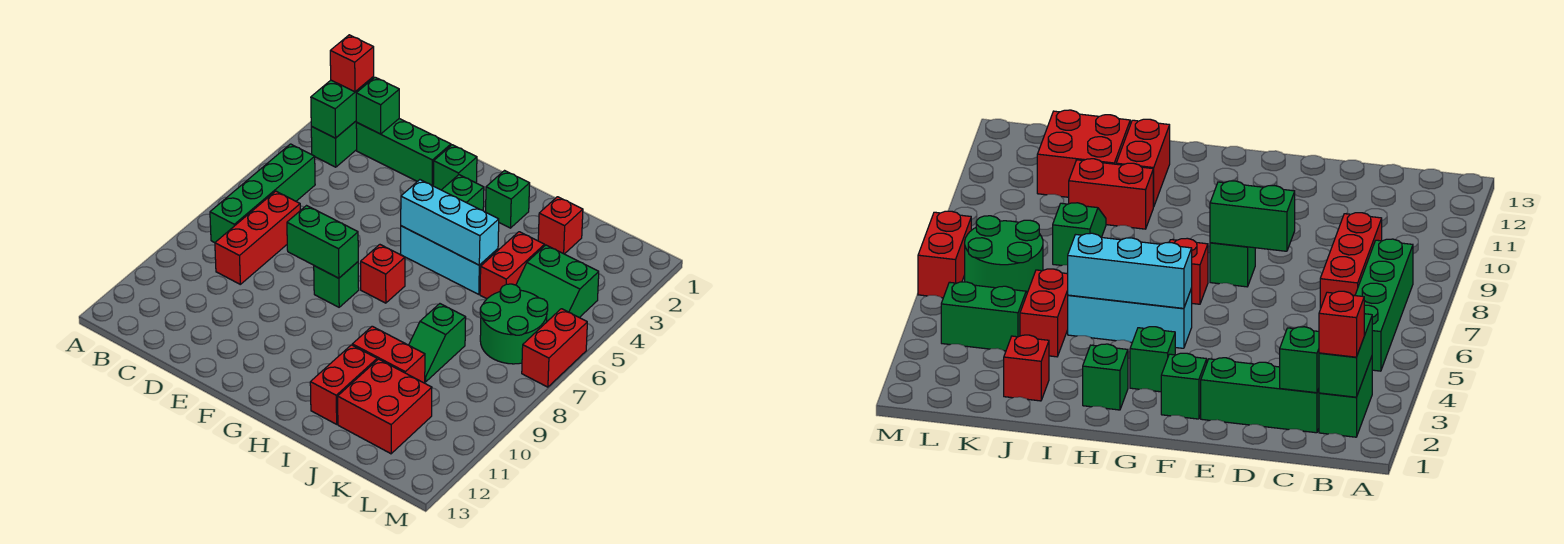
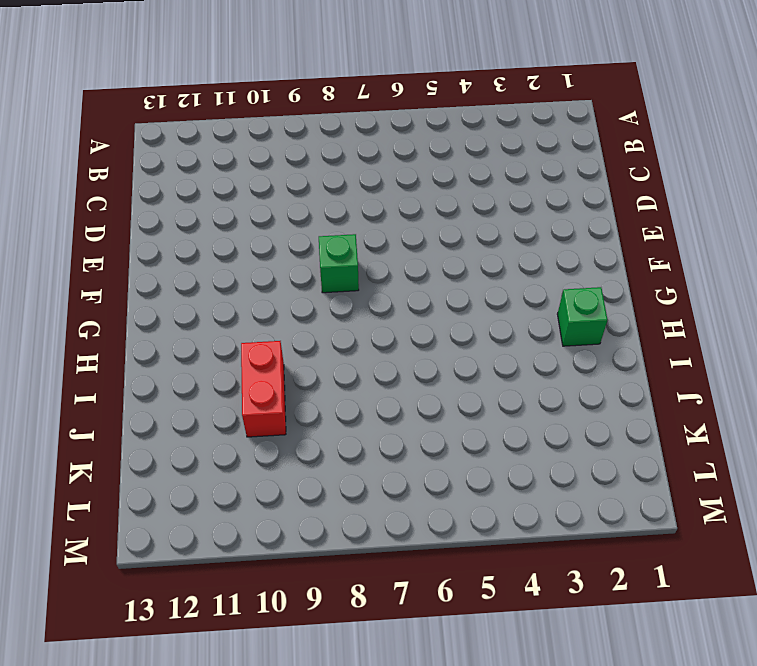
none -> green 1x2 brick [311,121,357,167]
none -> green 1x4 brick [210,144,315,243]
none -> green 1x3 brick [356,119,451,186]

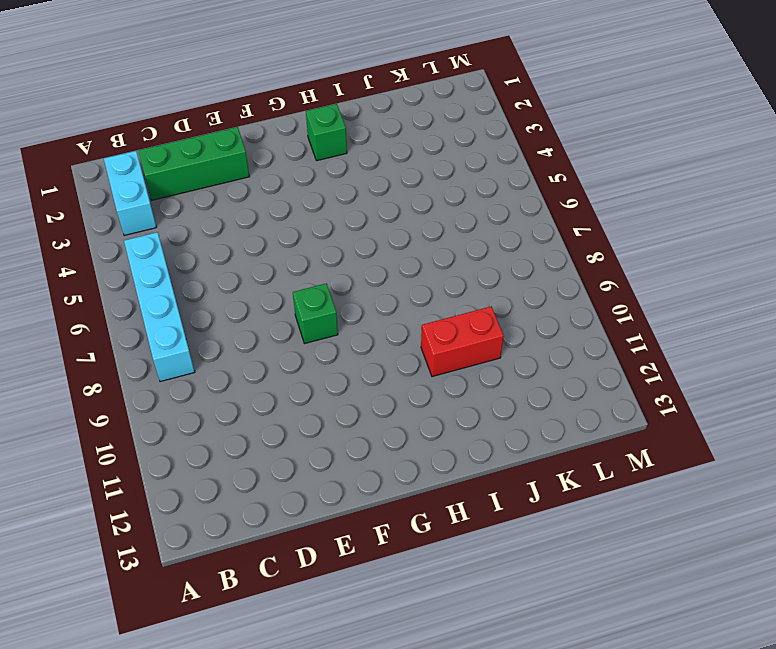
cyan 1x2 brick [104,151,156,236] -> green 1x2 brick [311,121,357,167]
cyan 1x4 brick [124,232,195,382] -> green 1x4 brick [210,144,315,243]
none -> red 1x3 brick [215,191,300,284]
none -> green 1x1 brick [433,145,477,190]
none -> green 1x1 brick [442,175,484,210]

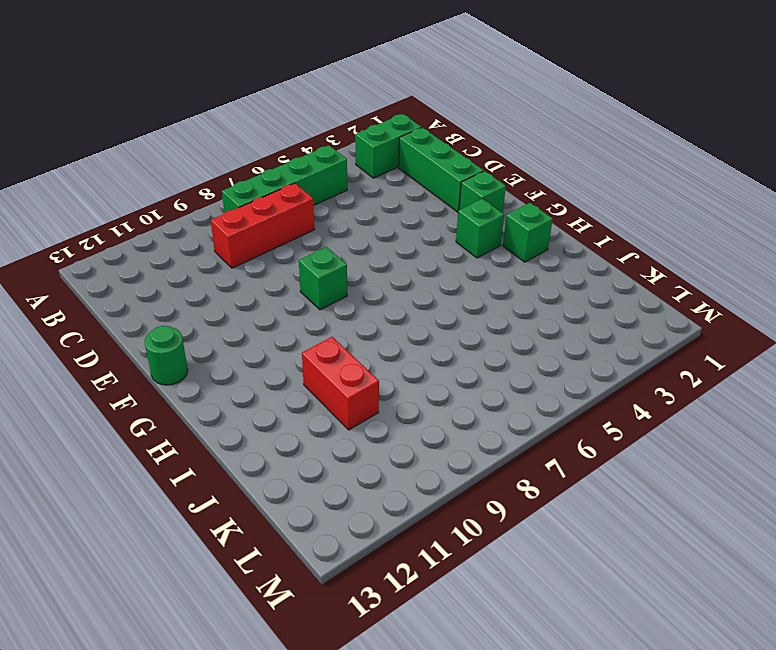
green 1x1 round brick [145,326,188,385] -> none
none -> cyan 1x3 brick [401,226,498,294]
none -> red 1x1 brick [361,245,405,303]
none -> red 1x2 brick [310,345,377,424]

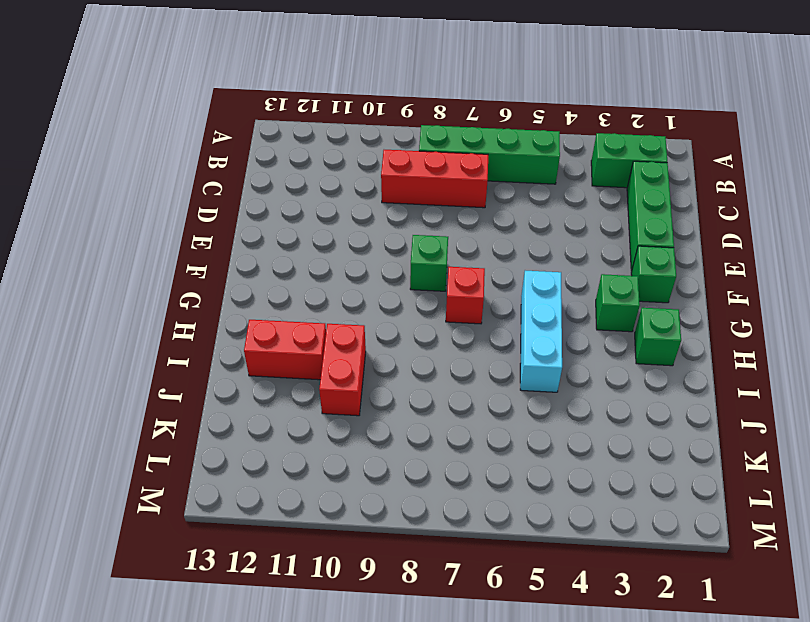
none -> red 1x1 brick [538,197,583,254]
none -> red 1x2 brick [480,232,544,299]
none -> green 1x2 slope [409,304,466,382]

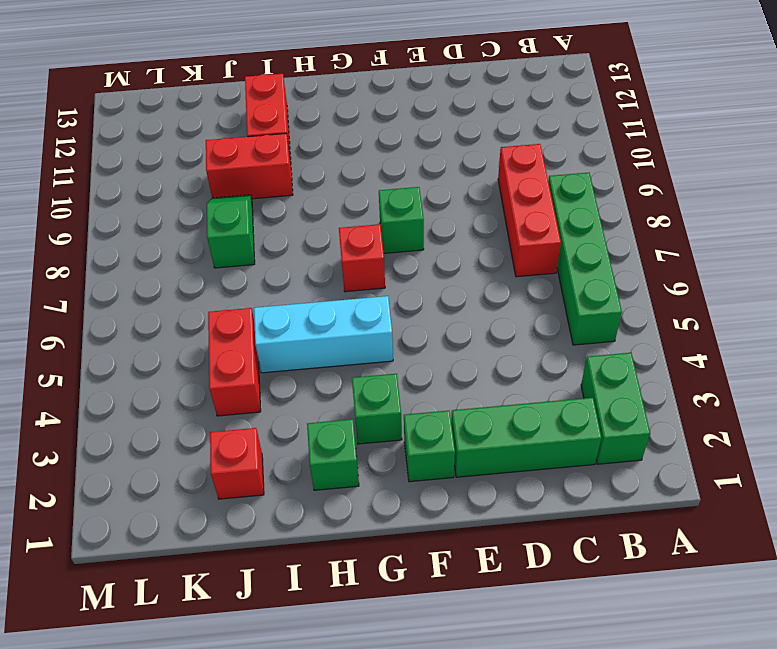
none -> red 2x2 brick [338,359,432,454]
none -> green 2x2 slope [516,245,599,321]
none -> green 2x2 round brick [480,284,548,364]

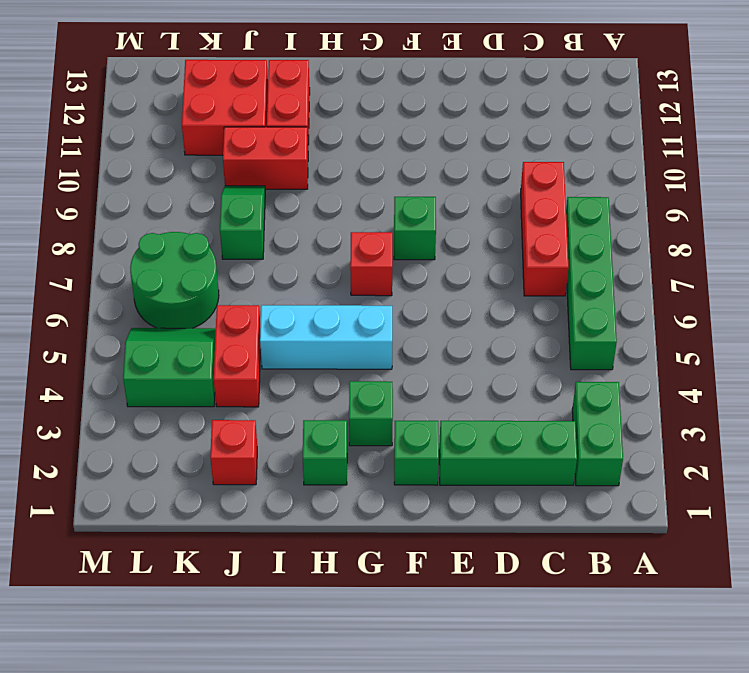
none -> red 1x2 brick [522,309,587,387]
none -> green 1x2 brick [311,77,374,138]
none -> green 1x1 brick [356,77,399,134]

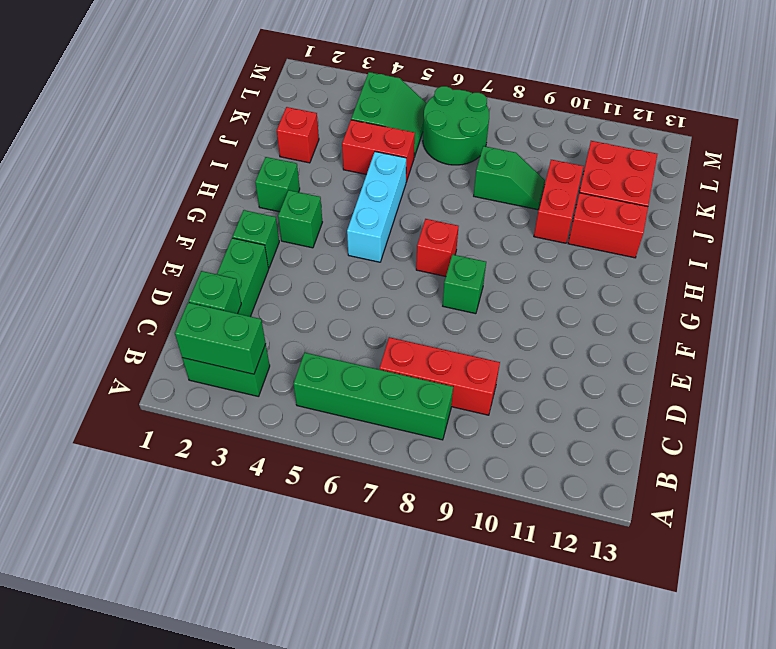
none -> red 1x2 brick [522,309,587,387]
none -> green 1x2 brick [287,206,358,278]
none -> cyan 1x3 brick [401,180,499,265]

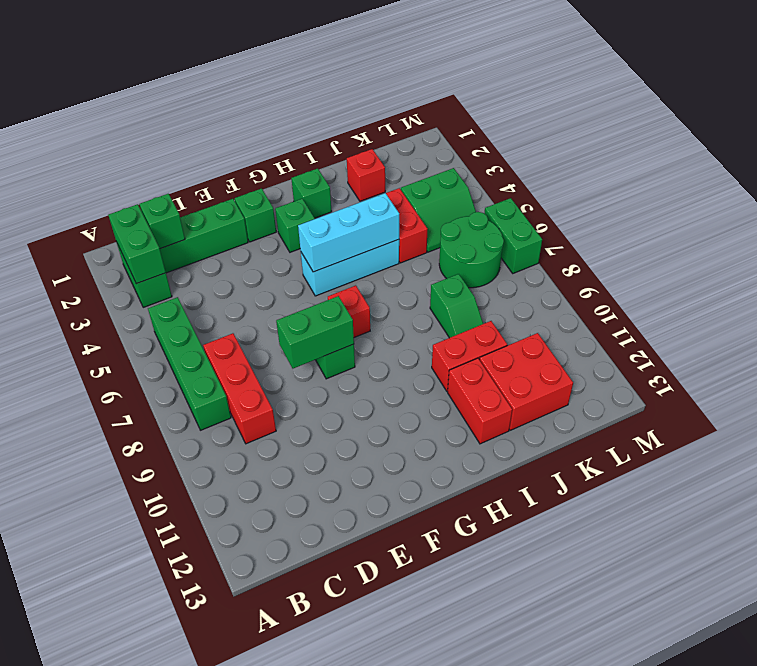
green 1x2 brick [484,198,542,273] -> red 1x2 brick [522,309,587,387]
none -> red 1x1 brick [330,35,374,92]

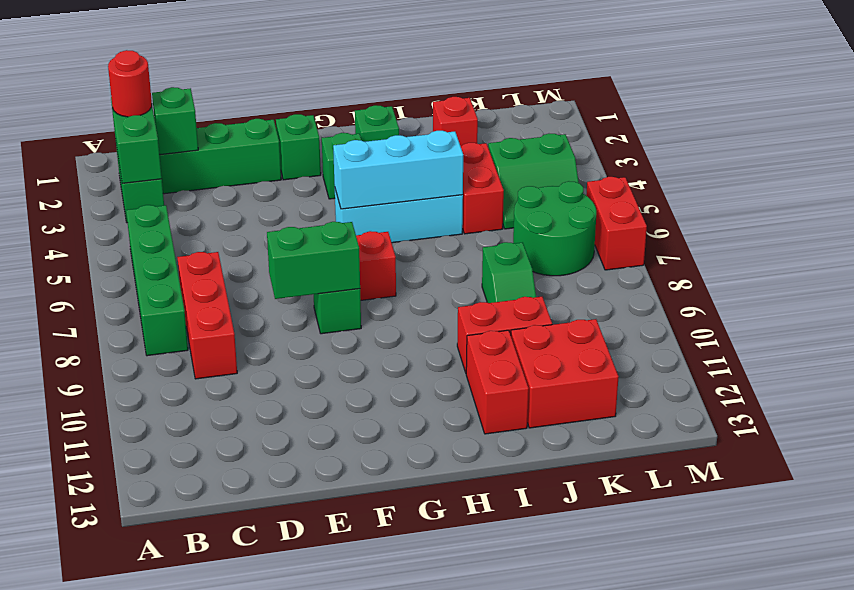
red 1x1 round brick [108,50,152,117] -> red 1x1 brick [330,35,374,92]

